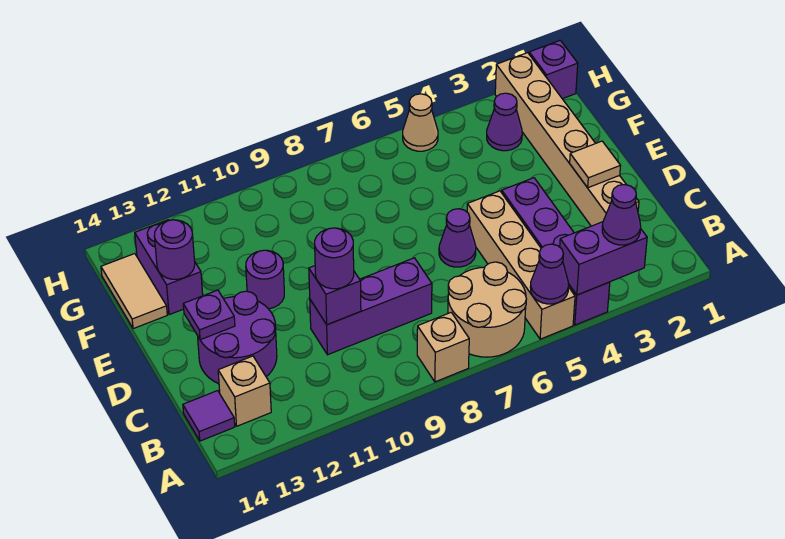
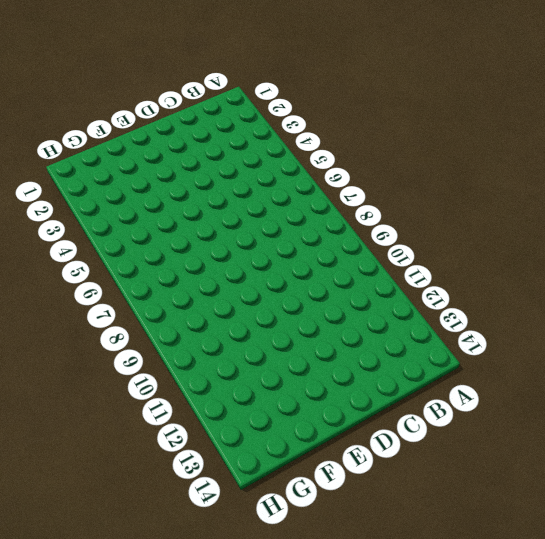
none -> purple 1x4 brick [502,178,610,325]
none -> tan 1x4 brick [467,191,575,339]
none -> tan 2x2 round brick [448,262,526,357]

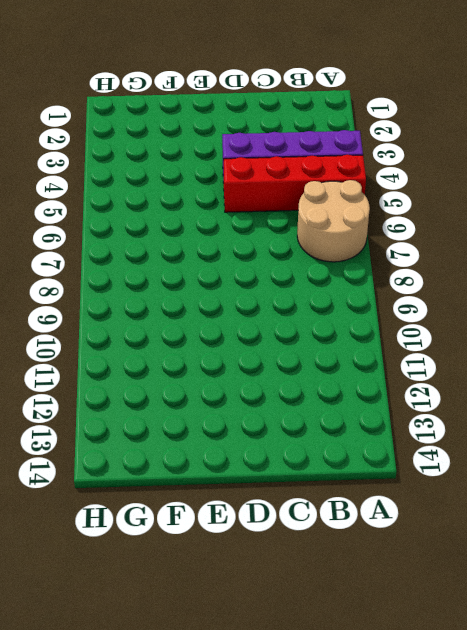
red 1x4 brick [224,155,366,212] -> tan 1x4 brick [467,191,575,339]
none -> tan 1x1 brick [417,313,469,382]
none -> tan 1x1 brick [218,356,271,426]
none -> purple 1x1 tile [183,391,235,441]

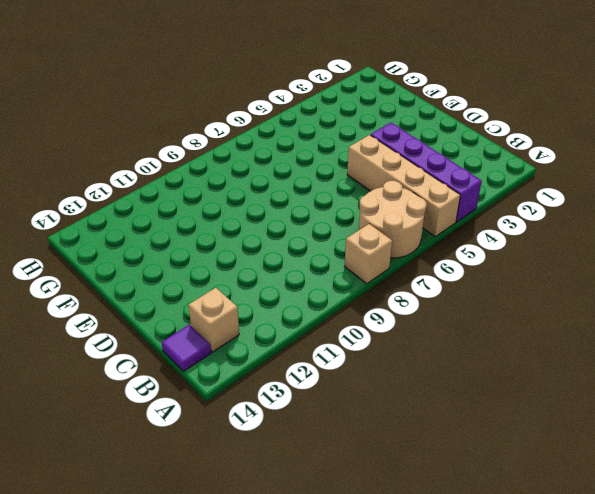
none -> tan 1x6 brick [495,53,639,226]
none -> purple 1x3 brick [310,258,432,355]
none -> purple 2x2 round brick [198,291,277,384]

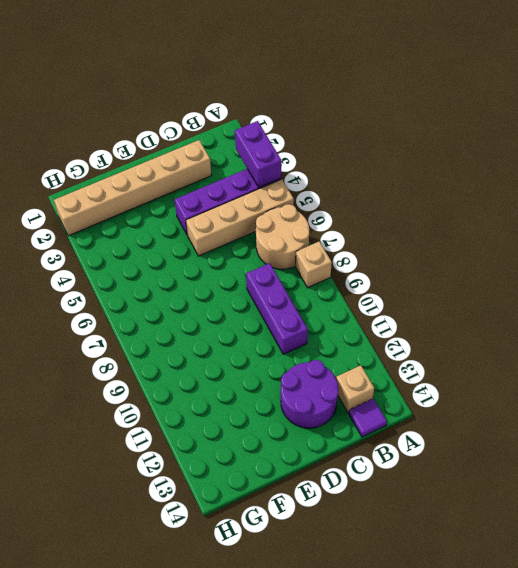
none -> purple 1x1 cone [439,209,476,267]
none -> purple 1x1 round brick [246,250,284,309]
none -> purple 1x2 brick [135,220,203,315]

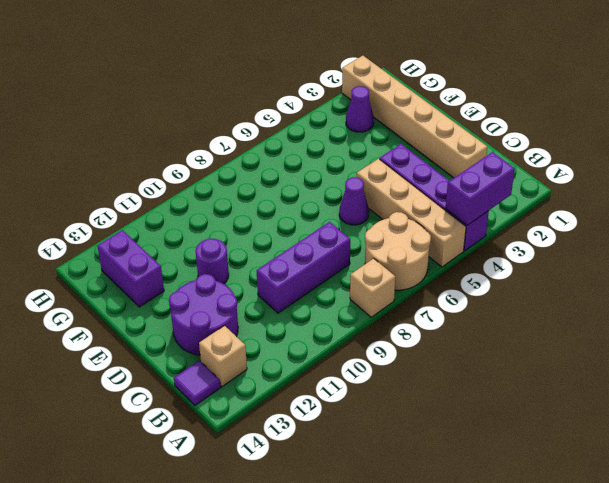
none -> tan 1x2 tile [101,254,167,329]
none -> purple 1x1 brick [529,40,578,99]
none -> tan 1x1 cone [403,94,438,151]

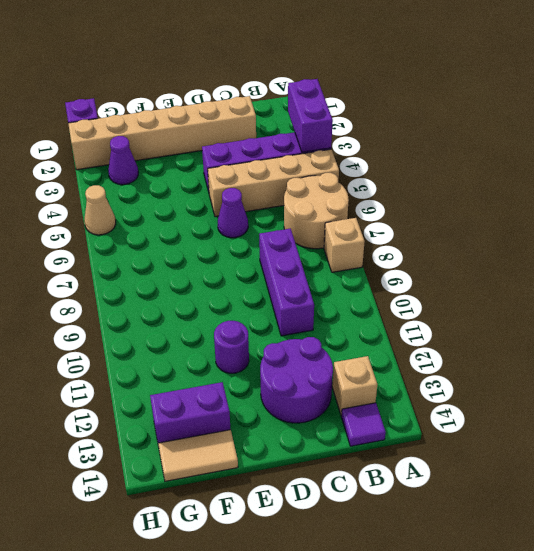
none -> purple 1x1 cone [530,244,568,304]
none -> purple 1x1 brick [309,266,361,325]
none -> tan 1x1 tile [570,141,621,188]

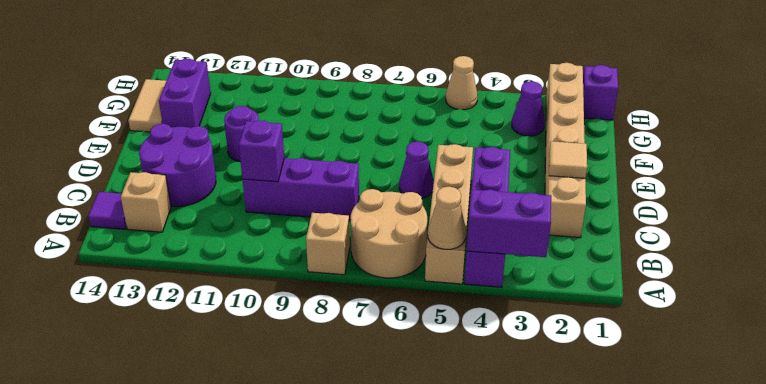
tan 1x1 cone [428,187,466,249] -> purple 1x1 cone [530,244,568,304]
none -> purple 1x1 plate [183,290,235,340]
none -> purple 1x1 round brick [154,220,195,279]
none -> purple 1x1 cone [602,185,641,245]

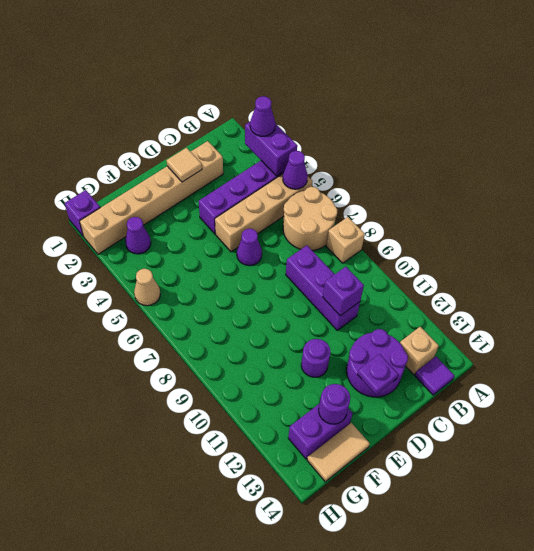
none -> purple 1x1 round brick [315,228,354,289]

